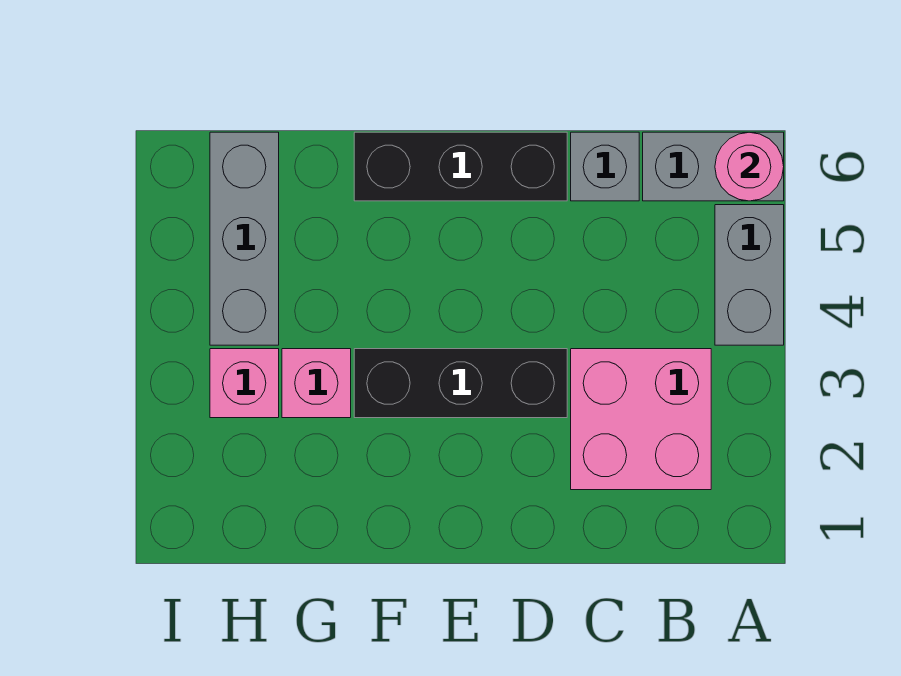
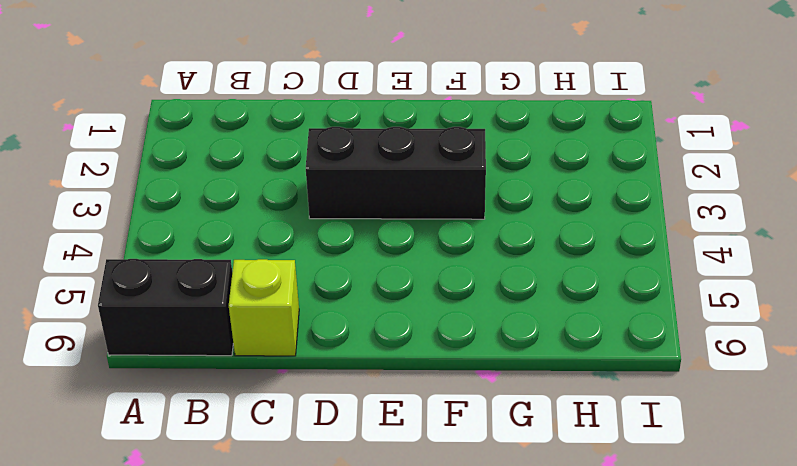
black 1x2 brick [98,259,233,356] -> grey 1x2 brick [643,132,784,201]
lime 1x1 brick [229,259,299,356] -> grey 1x1 brick [571,132,639,201]
none -> grey 1x2 brick [715,205,784,345]
none -> pink 2x2 brick [571,349,711,490]

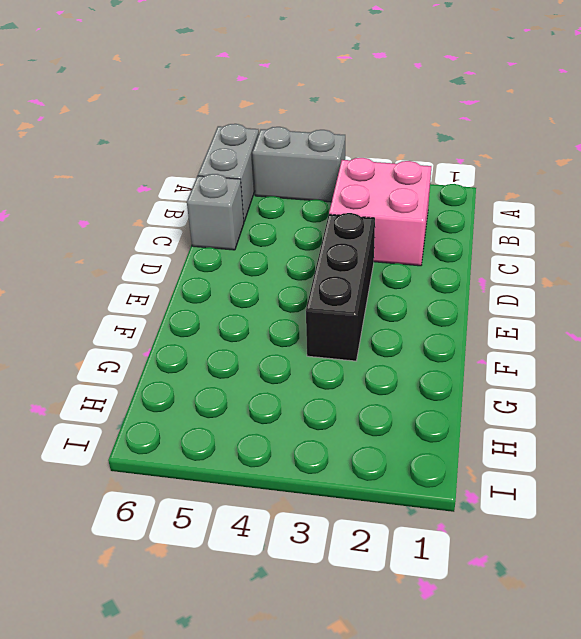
none -> black 1x3 brick [354,132,567,201]
none -> pink 1x1 brick [282,349,351,418]

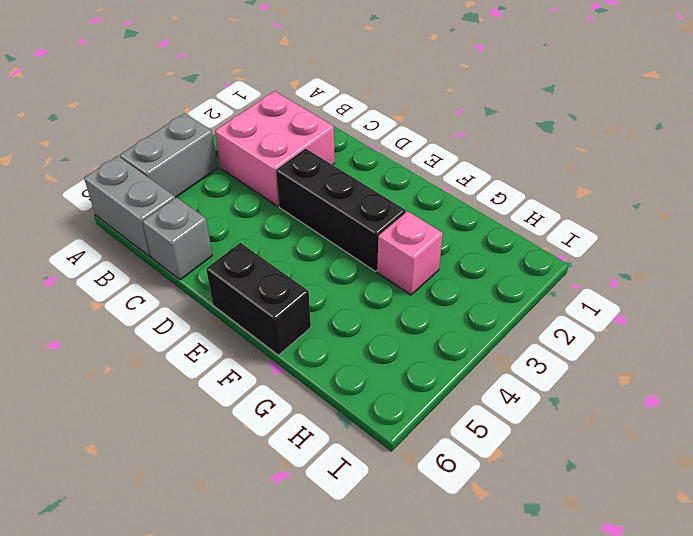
black 1x2 brick [206,243,311,355] -> black 1x3 brick [354,132,567,201]
none -> pink 1x1 brick [210,349,279,418]
none -> grey 1x3 brick [210,132,279,345]

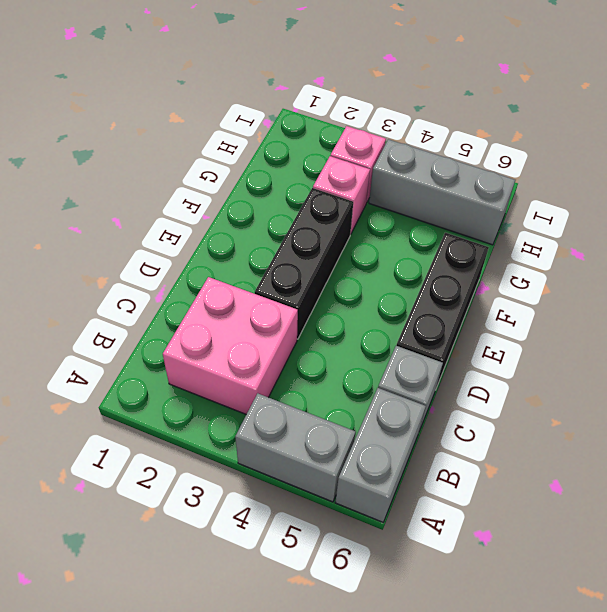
none -> pink 1x1 round brick [715,132,784,201]

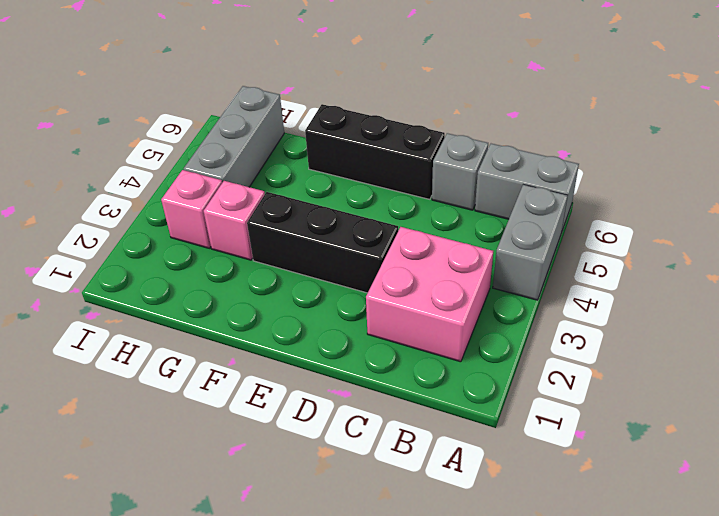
none -> pink 1x1 round brick [715,132,784,201]

